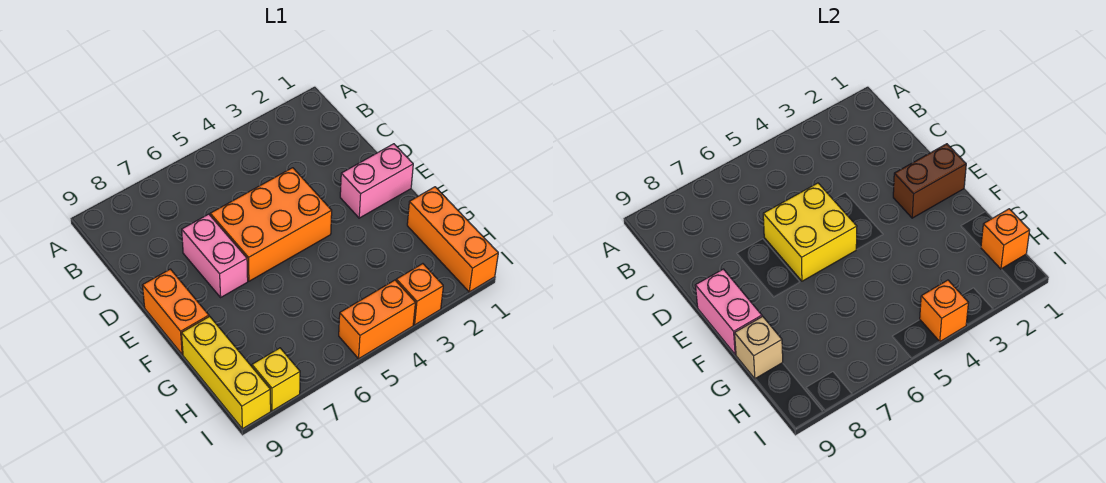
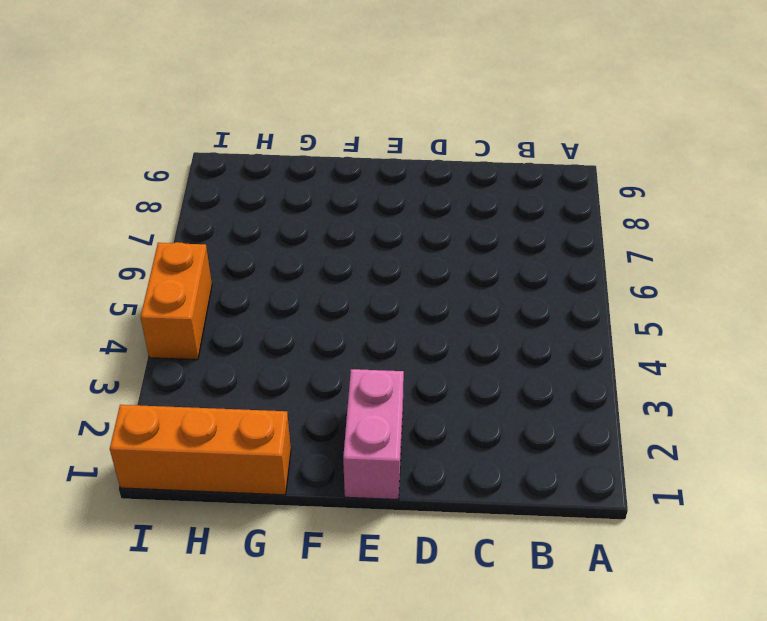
none -> orange 2x3 brick [210,168,332,281]
none -> pink 1x2 brick [182,214,248,297]
none -> orange 1x2 brick [142,269,209,355]

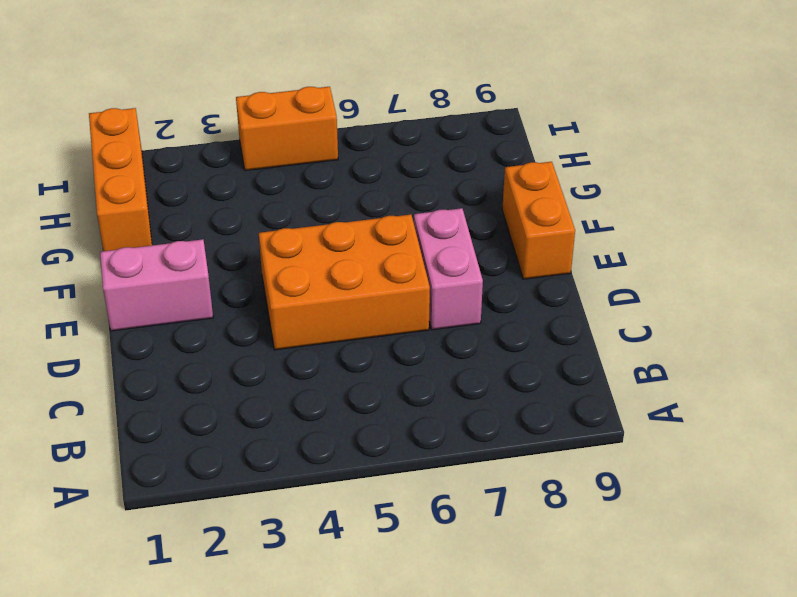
none -> yellow 1x3 brick [182,316,271,429]
none -> orange 1x1 brick [396,264,443,325]
none -> yellow 1x1 brick [252,348,300,411]

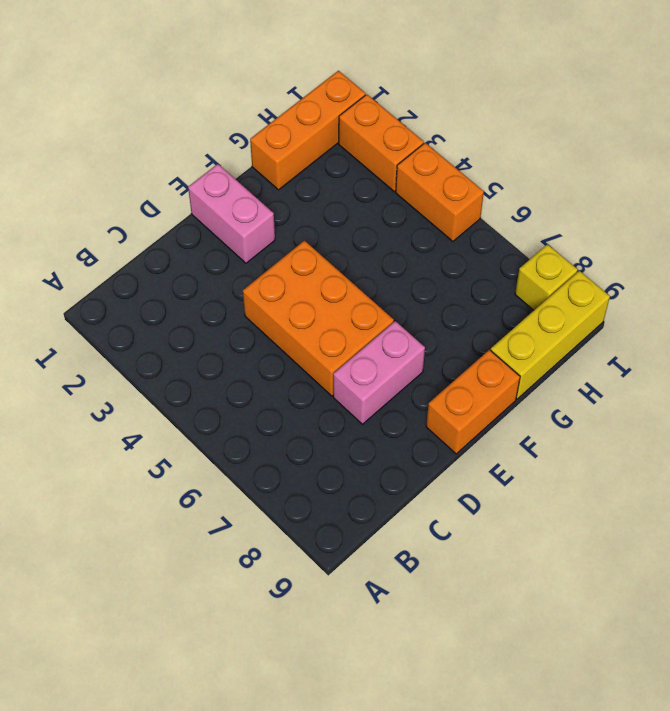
orange 1x2 brick [339,94,424,191] -> orange 1x1 brick [396,264,443,325]
none -> yellow 2x2 brick [763,183,857,281]
none -> brown 1x2 brick [893,144,966,218]
none -> pink 1x2 brick [695,269,762,355]

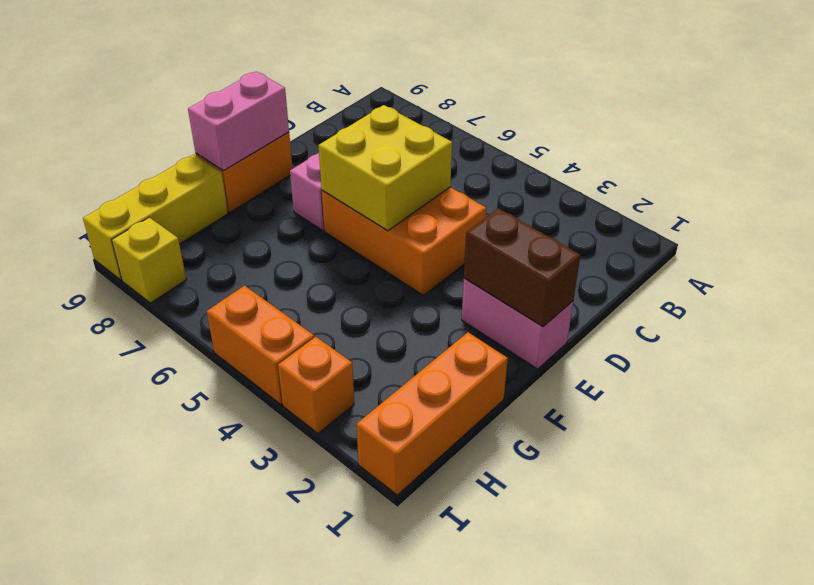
none -> tan 1x1 brick [735,316,783,379]
none -> orange 1x1 brick [981,209,1030,269]
none -> orange 1x1 brick [920,280,968,342]

